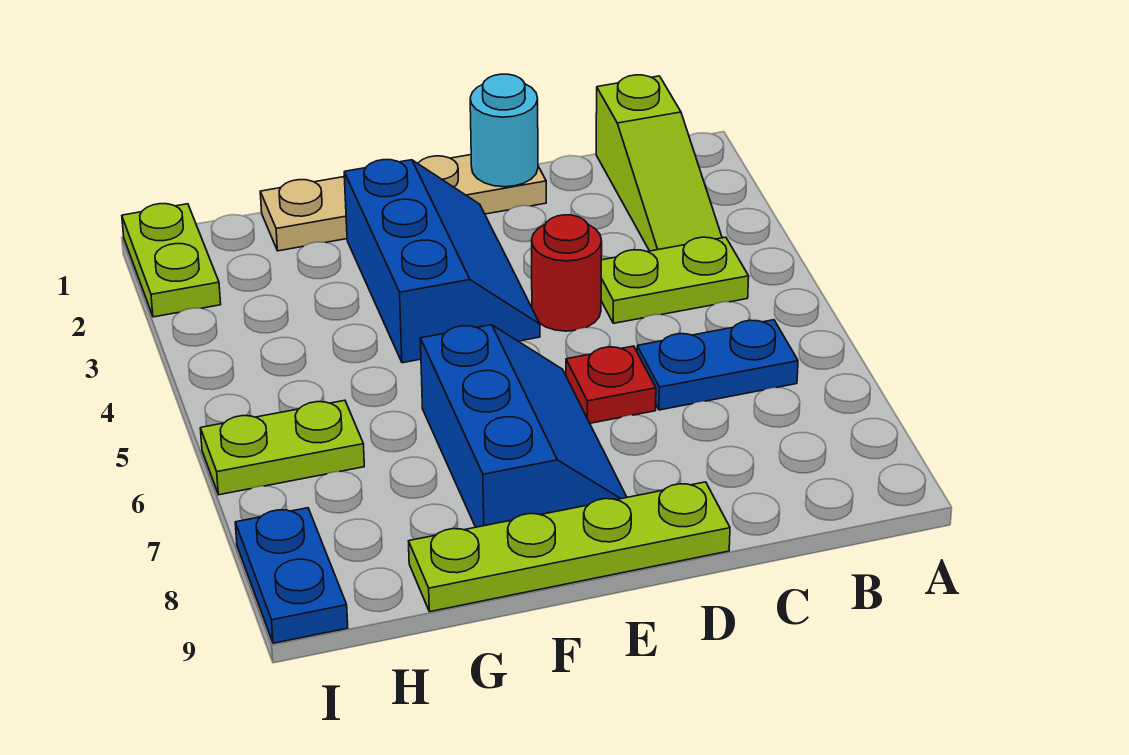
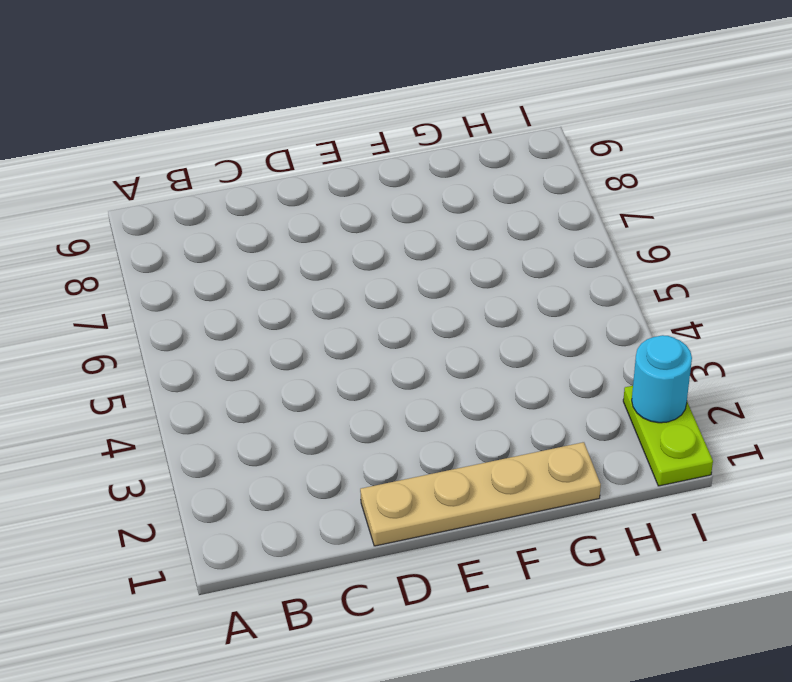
cyan 1x1 round brick [632,335,692,423] -> cyan 1x1 round brick moved to [470,74,538,187]
none -> lime 1x3 slope [596,75,722,251]
none -> lime 1x2 plate [601,237,749,323]
none -> blue 1x2 plate [637,320,798,410]

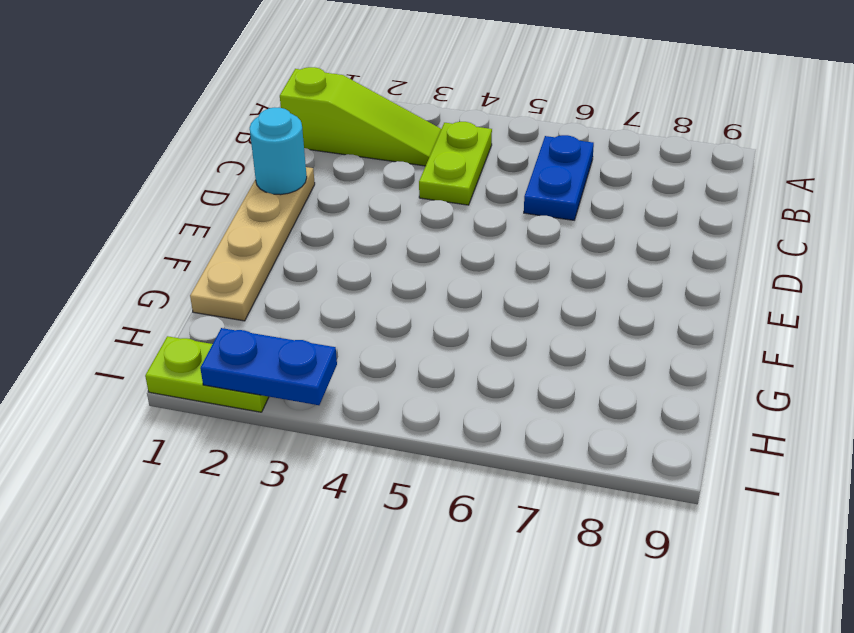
blue 1x2 plate [200,328,337,405] -> blue 1x2 plate moved to [235,508,348,643]
none -> red 1x1 round brick [532,215,602,331]
none -> red 1x1 plate [566,346,656,423]
none -> lime 1x4 plate [409,482,730,612]

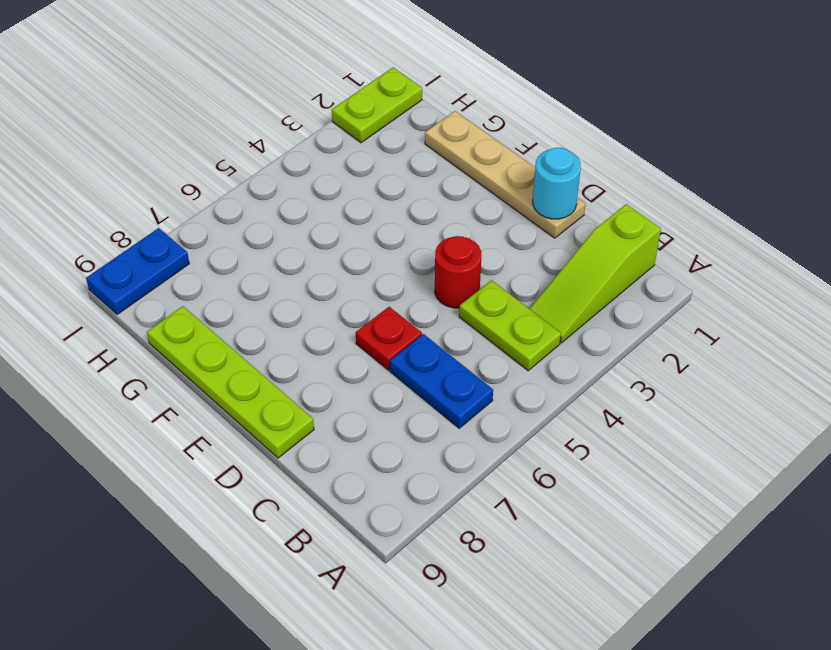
none -> blue 2x3 slope [344,160,540,363]
none -> blue 2x3 slope [420,325,627,527]
none -> lime 1x2 plate [200,400,364,495]

